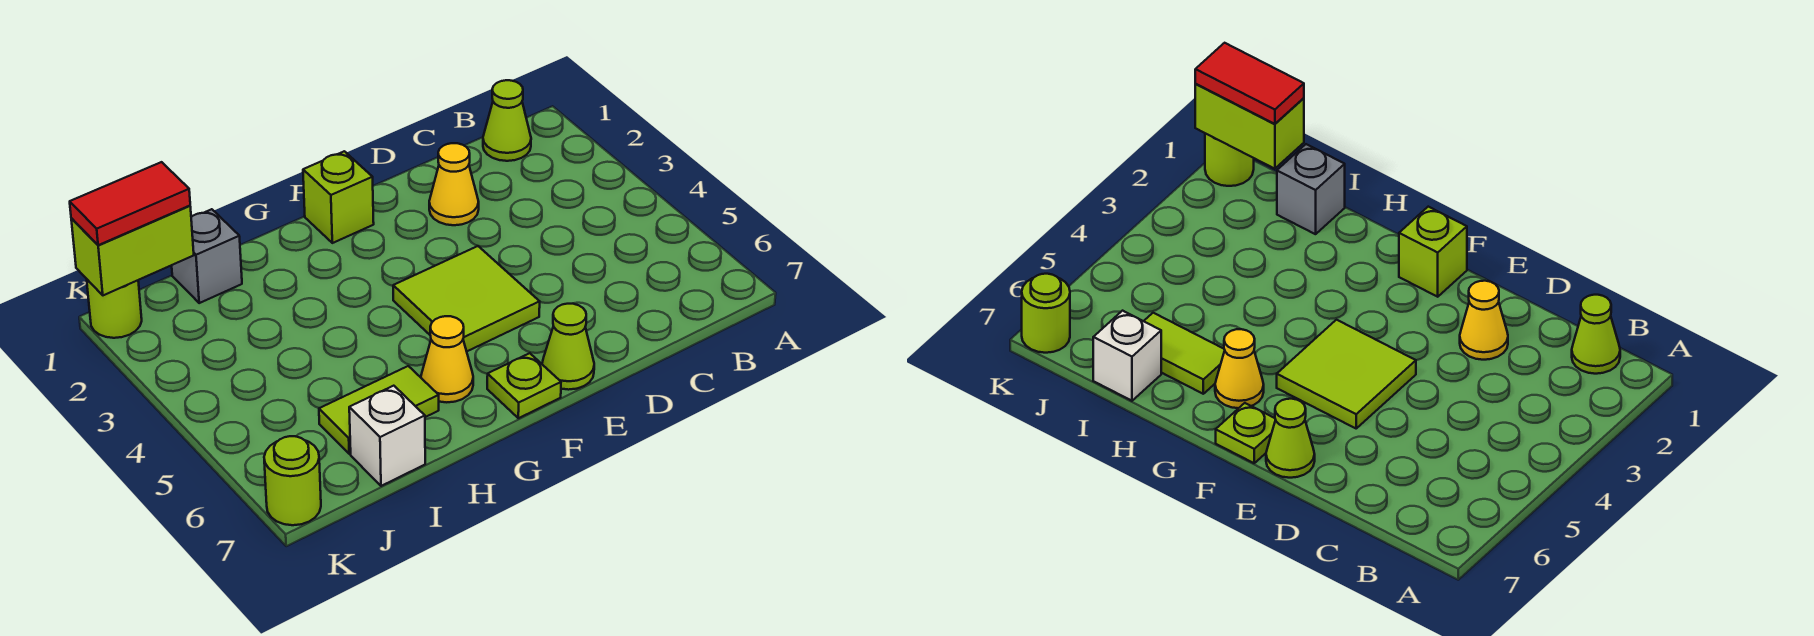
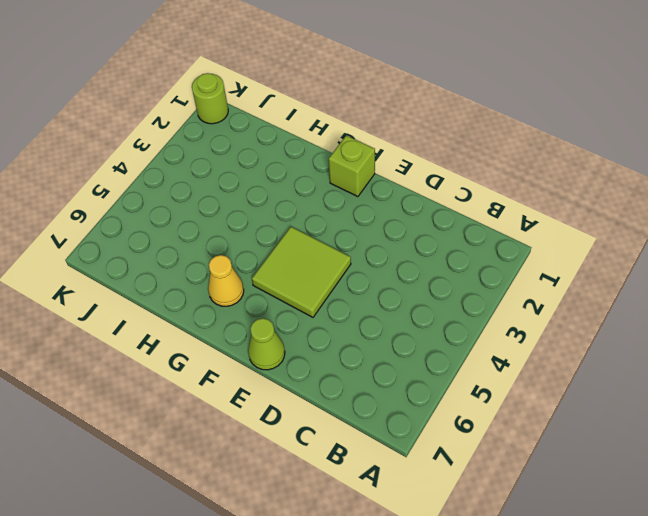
none -> lime 1x1 cone [483,80,531,161]
none -> yellow 1x1 cone [429,143,479,225]
none -> lime 1x1 plate [487,353,561,418]

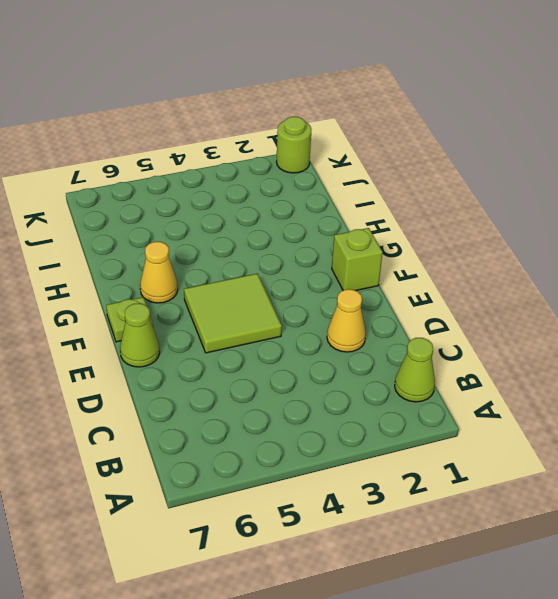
none -> lime 1x2 tile [319,366,439,454]
none -> grey 1x1 brick [172,209,242,303]
none -> white 1x1 brick [349,386,425,486]

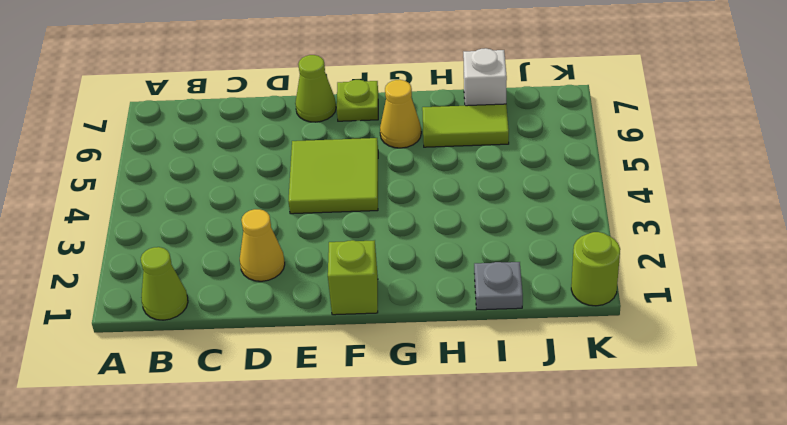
grey 1x1 plate [474,262,523,310] -> grey 1x1 brick [172,209,242,303]
none -> lime 1x1 round brick [264,436,321,525]
none -> lime 1x2 brick [71,206,194,295]
none -> red 1x2 tile [70,162,190,245]

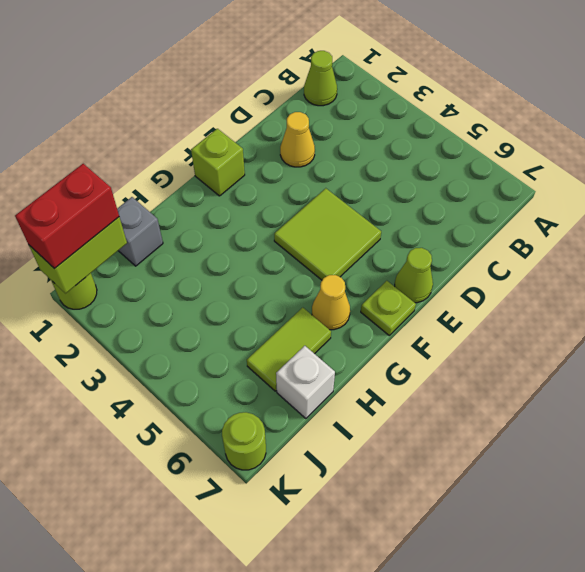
red 1x2 brick [15,164,119,269] -> red 1x2 tile [70,162,190,245]

